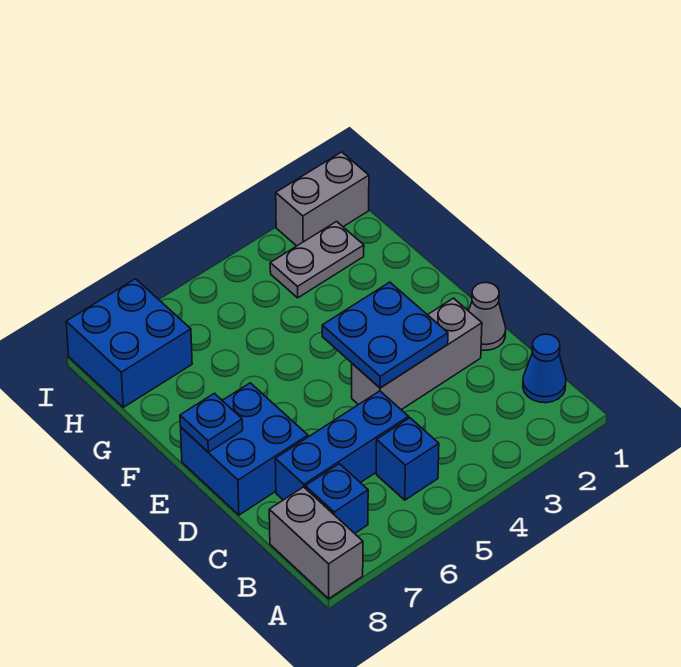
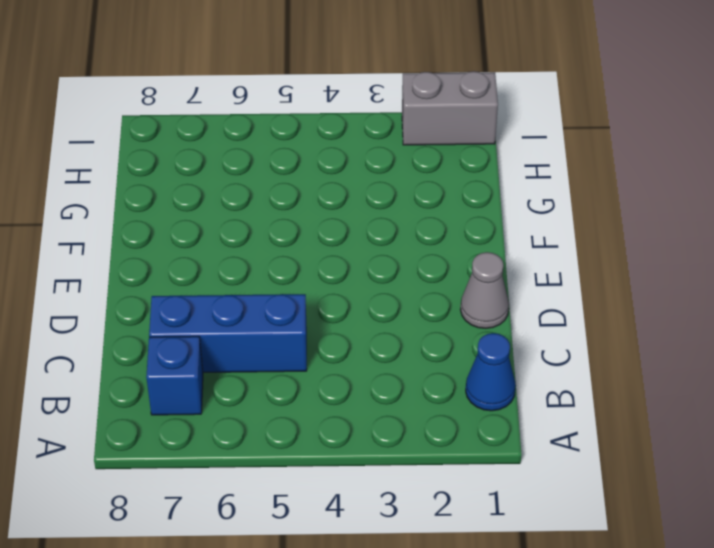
none -> grey 1x2 brick [269,487,363,599]
none -> blue 1x1 brick [376,418,439,500]
none -> grey 1x3 brick [352,298,482,410]

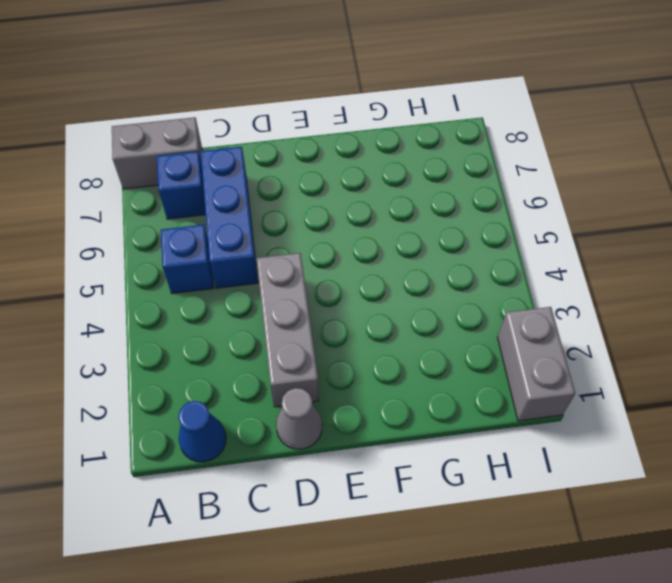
none -> blue 2x2 brick [181,383,308,515]
none -> grey 1x2 plate [270,222,364,298]
none -> blue 2x2 brick [66,279,192,407]

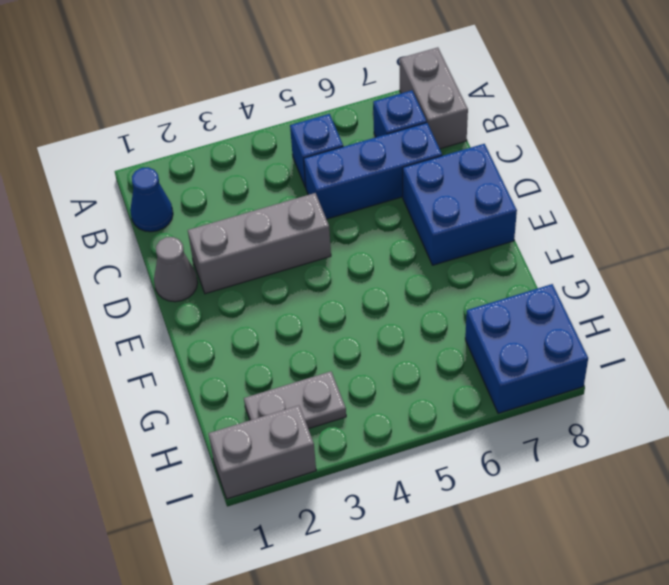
none -> blue 2x2 plate [322,282,448,388]
none -> blue 1x1 plate [180,393,243,452]

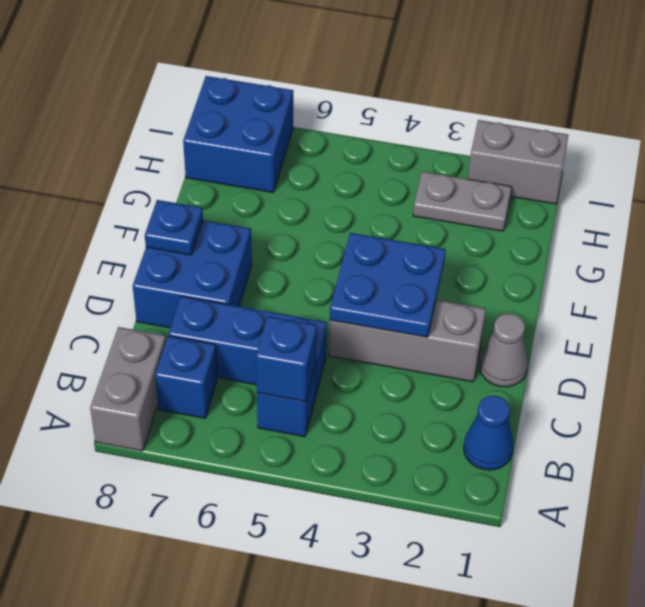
blue 1x1 brick [256,316,317,402] -> none

